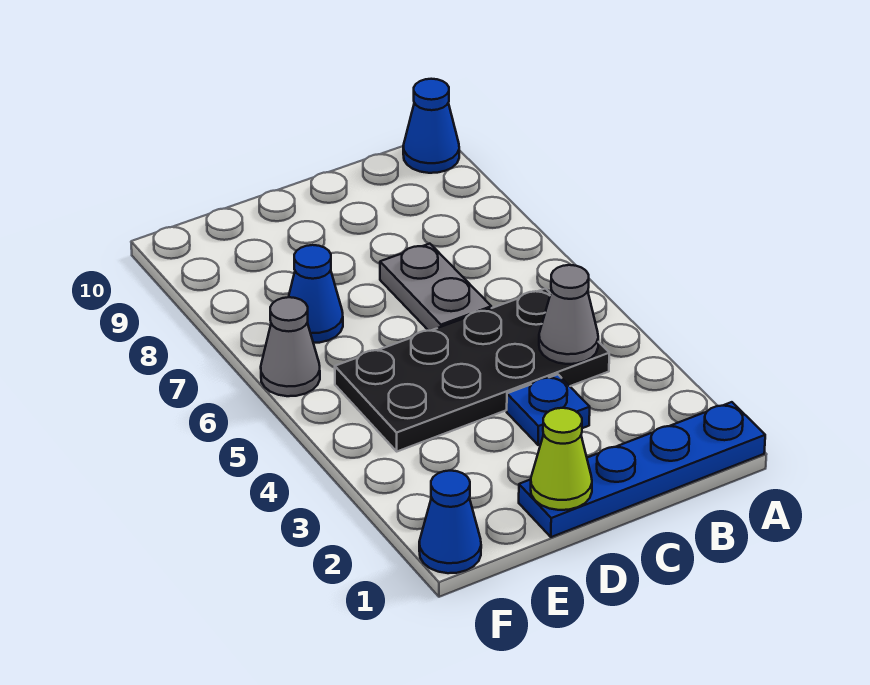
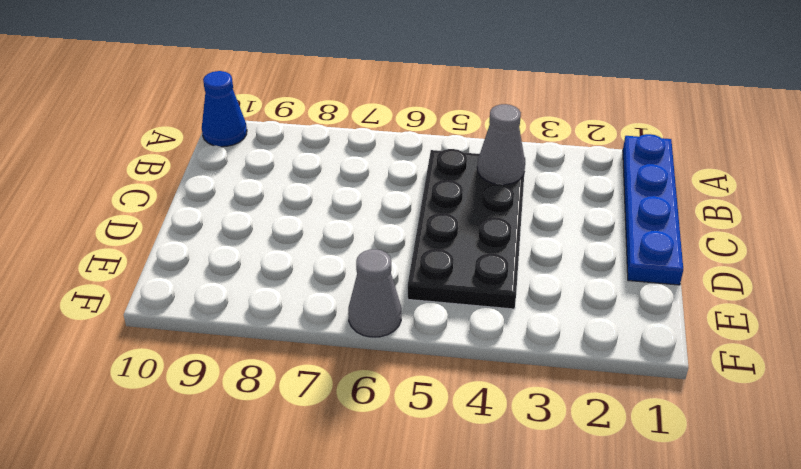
none -> blue 1x1 plate [507,374,590,445]
none -> grey 1x2 plate [380,244,491,331]

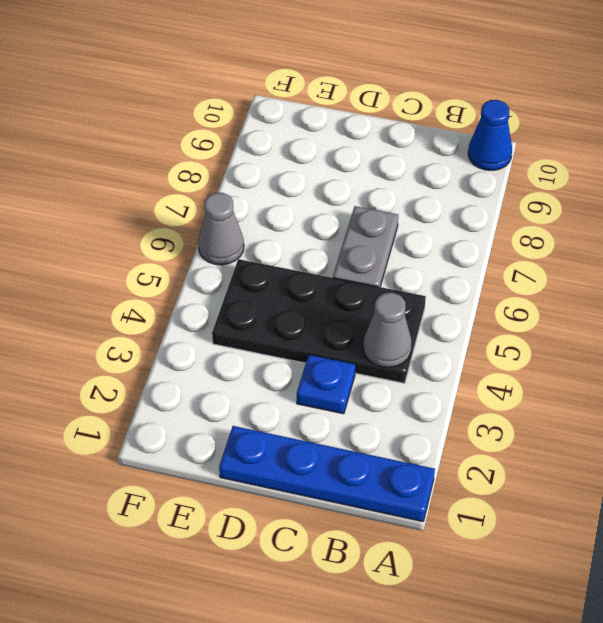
none -> blue 1x1 cone [289,245,343,343]
none -> blue 1x1 cone [419,471,481,573]

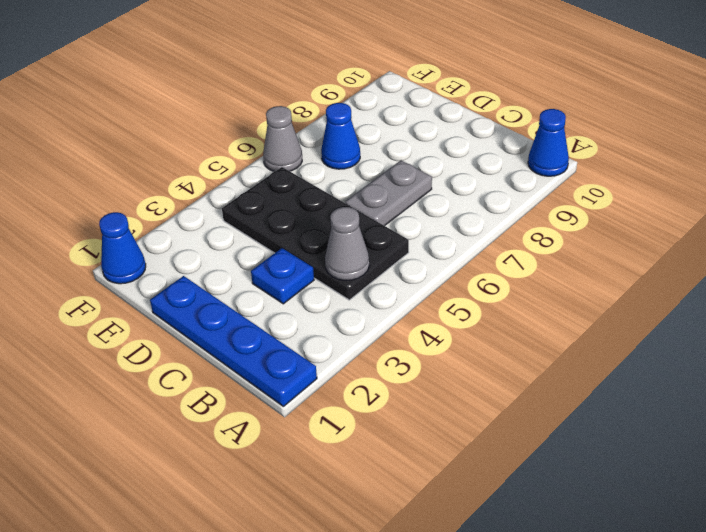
none -> lime 1x1 cone [531,408,592,510]

